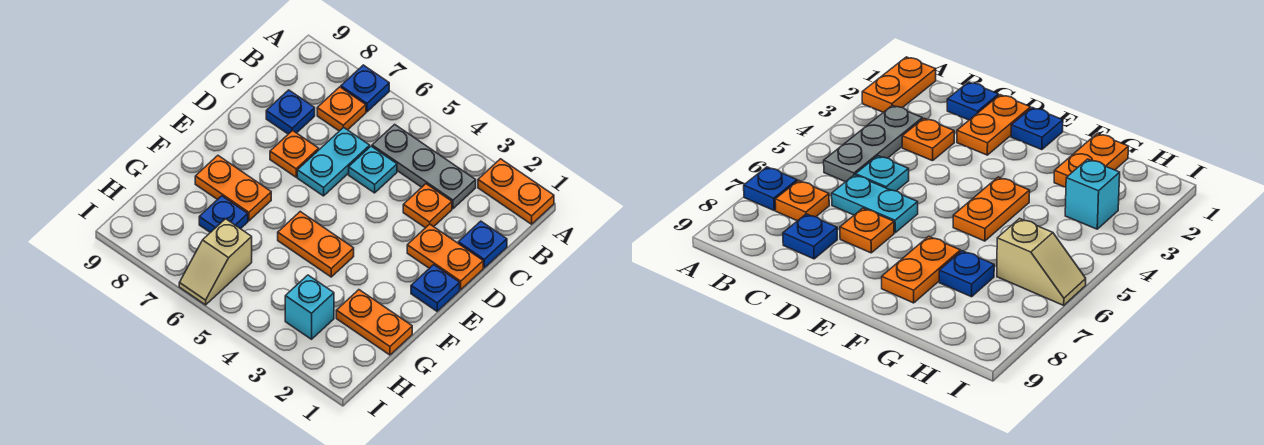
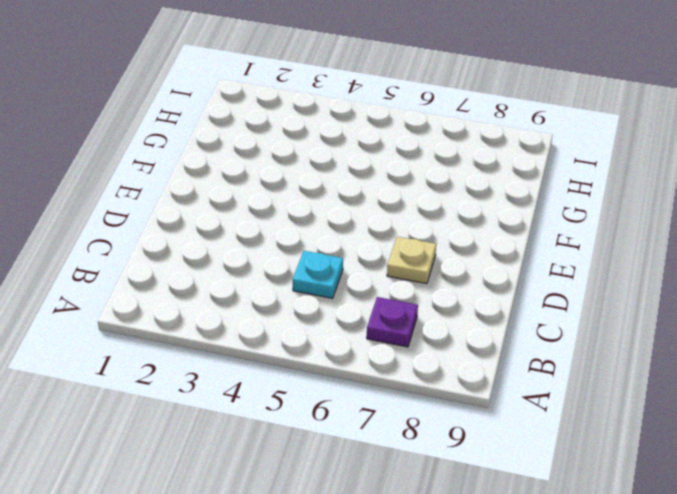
purple 1x1 plate [367,297,418,347] -> orange 1x1 plate [317,87,366,131]
tan 1x1 plate [387,237,436,284] -> orange 1x1 plate [270,130,319,177]
none -> orange 1x2 plate [478,159,554,224]
none -> blue 1x1 plate [341,65,389,112]
none -> grey 1x3 plate [372,124,476,209]

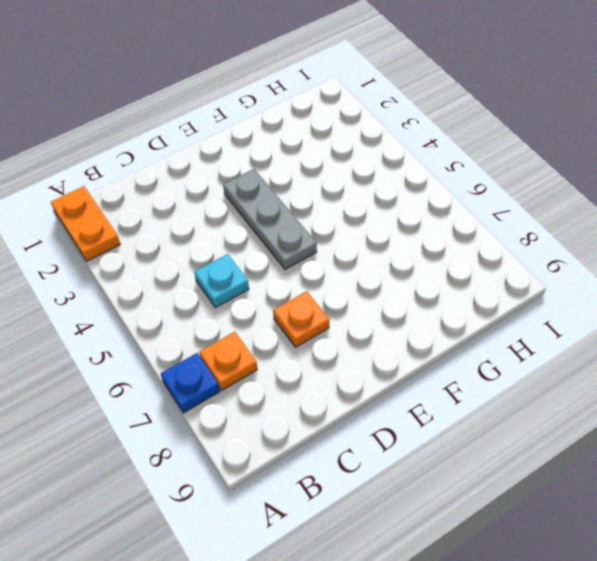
grey 1x3 plate [223,169,317,269] -> grey 1x3 plate moved to [372,124,476,209]
none -> blue 1x1 plate [458,221,507,268]
none -> orange 1x1 plate [403,184,452,228]
none -> cyan 1x2 plate [297,127,370,196]

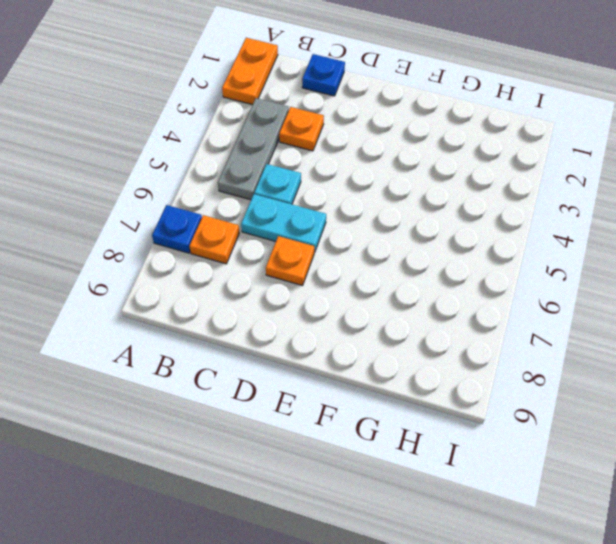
none -> blue 1x1 plate [266,90,315,134]
none -> orange 1x2 plate [407,224,483,290]
none -> blue 1x1 plate [411,265,460,311]

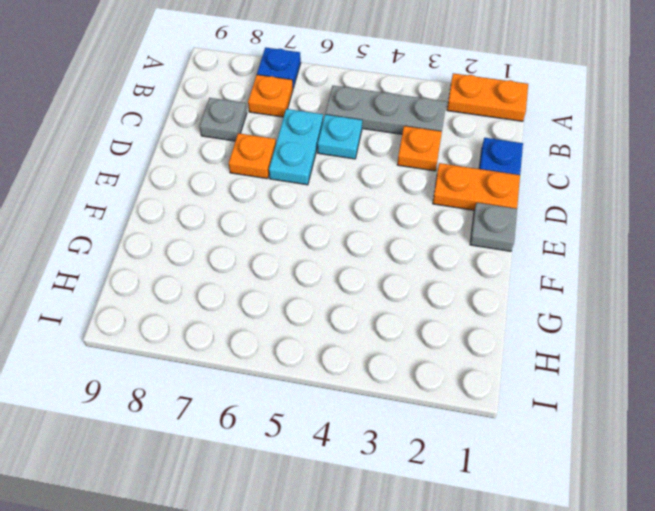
grey 1x1 plate [200,98,247,141] -> blue 1x1 plate [266,90,315,134]
grey 1x1 plate [470,203,517,251] -> blue 1x1 plate [411,265,460,311]
none -> orange 1x2 plate [278,212,354,277]
none -> orange 1x2 plate [195,156,271,221]
none -> orange 1x2 plate [336,290,412,355]

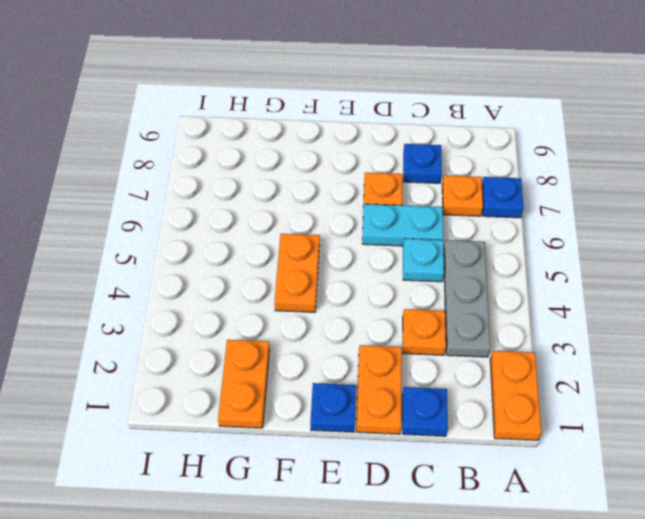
none -> orange 1x2 plate [195,156,271,221]
none -> blue 1x1 plate [199,196,248,233]
none -> cyan 1x1 brick [285,275,334,339]

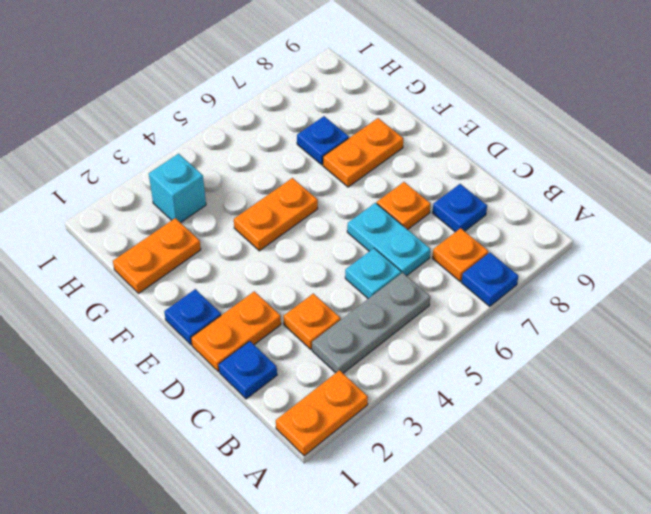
none -> tan 1x2 slope [179,219,252,305]

